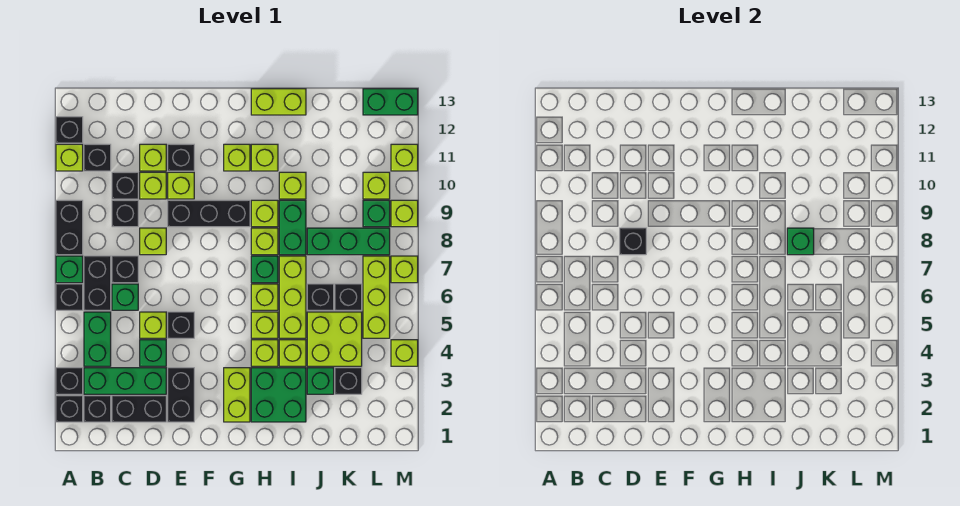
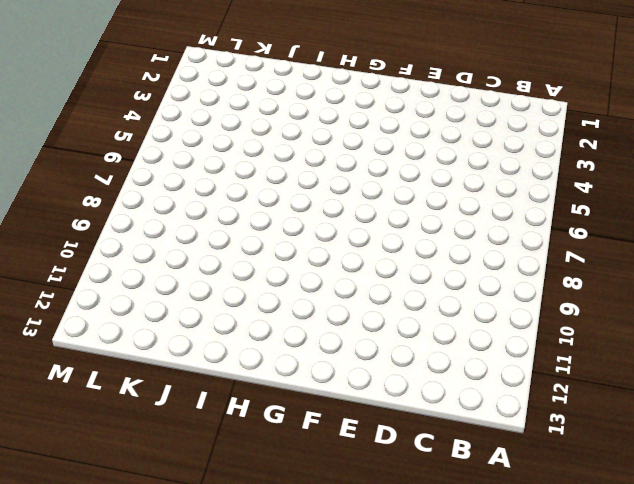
none -> black 1x1 brick [56,396,83,422]
none -> black 1x1 brick [56,368,83,394]
none -> black 1x1 brick [56,284,83,310]
none -> green 1x1 brick [56,256,83,283]

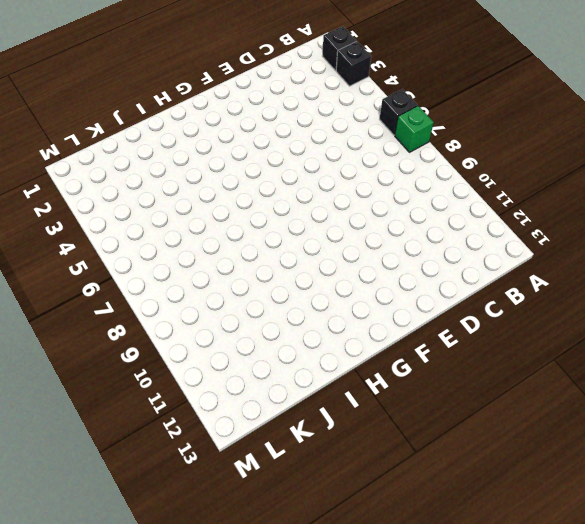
none -> black 1x2 brick [56,200,83,255]
none -> lime 1x1 brick [56,144,83,171]
none -> black 1x1 brick [56,117,83,143]
none -> black 1x1 brick [84,396,111,422]

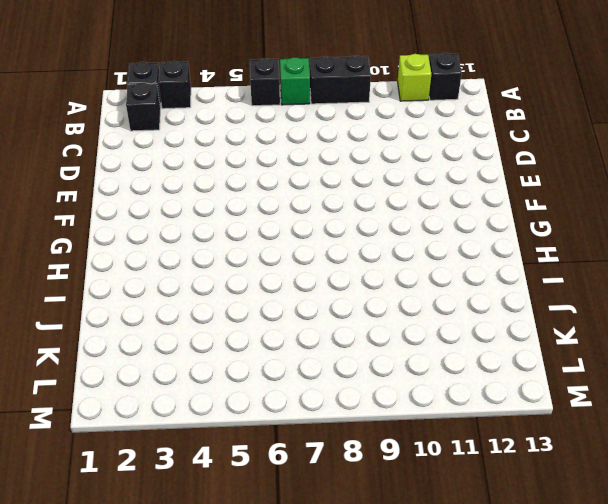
none -> green 1x3 brick [84,368,166,394]
none -> green 1x2 brick [84,312,111,366]
none -> black 1x2 brick [84,256,111,310]
none -> black 1x1 brick [84,144,111,171]

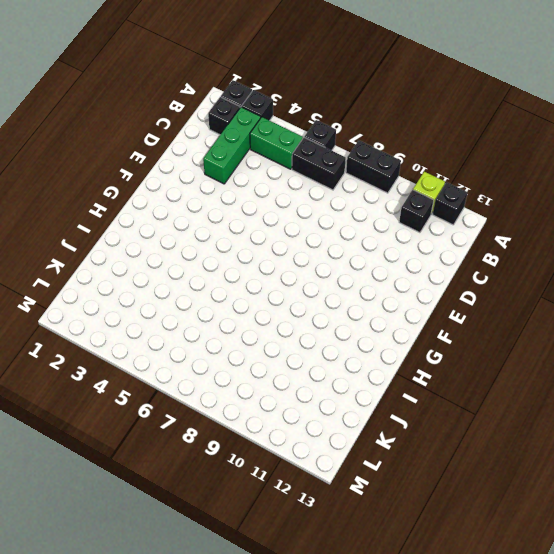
none -> green 1x1 brick [56,256,83,283]
none -> black 1x2 brick [112,396,166,422]
none -> green 1x1 brick [112,284,138,310]
none -> black 1x1 brick [112,256,138,283]

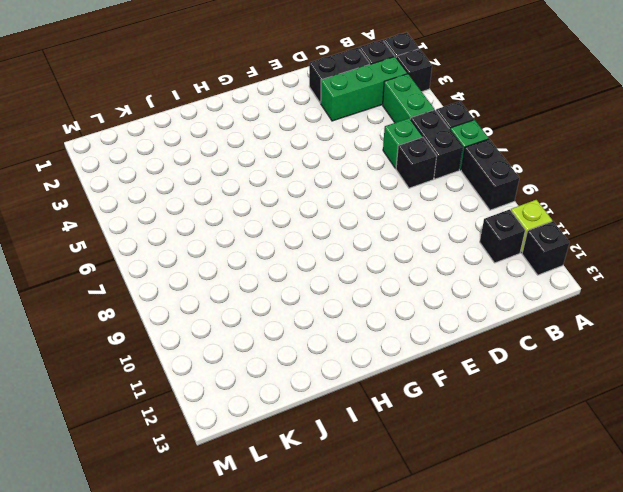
none -> black 1x1 brick [112,200,138,227]
none -> black 1x1 brick [112,172,138,199]
none -> green 1x1 brick [140,340,166,366]
none -> lime 1x1 brick [140,312,166,338]

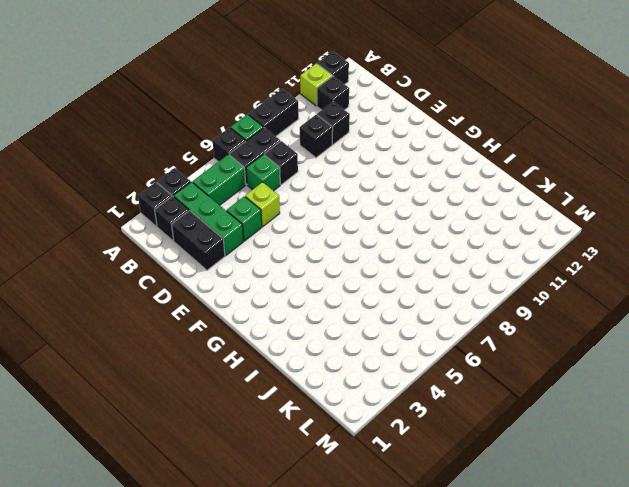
none -> lime 1x1 brick [140,228,166,255]
none -> lime 1x1 brick [140,172,166,199]
none -> lime 1x1 brick [140,144,166,171]
none -> black 1x2 brick [168,368,194,422]

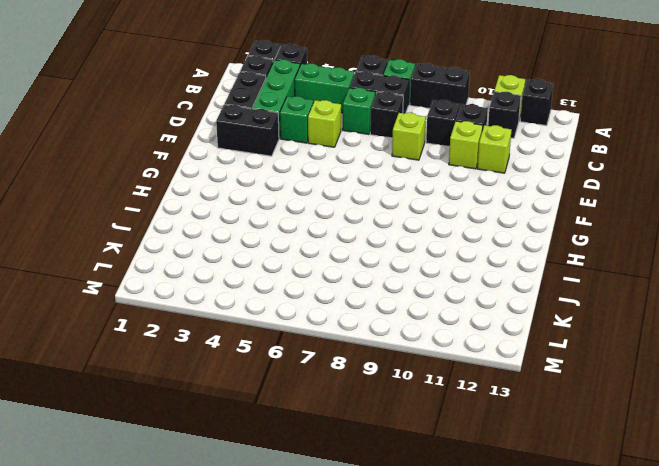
none -> black 1x1 brick [168,312,194,338]
none -> black 1x3 brick [168,200,250,227]
none -> lime 1x1 brick [168,172,194,199]
none -> black 1x1 brick [168,144,194,171]

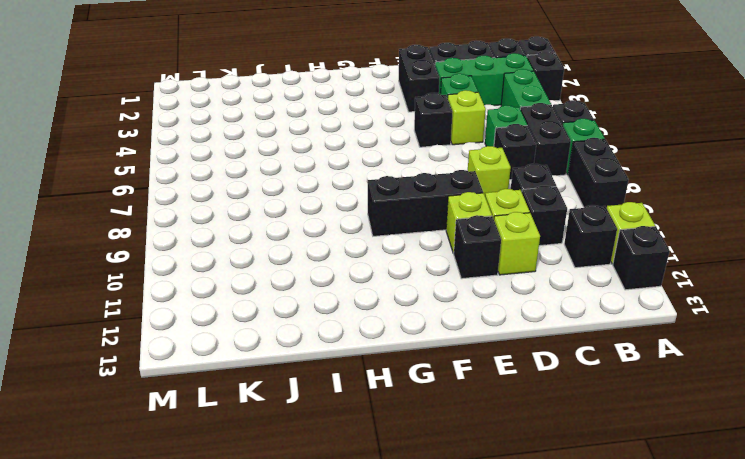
none -> lime 1x2 brick [224,368,250,422]
none -> lime 1x1 brick [224,144,250,171]
none -> green 2x2 brick [251,368,306,422]
none -> lime 1x1 brick [251,340,278,366]

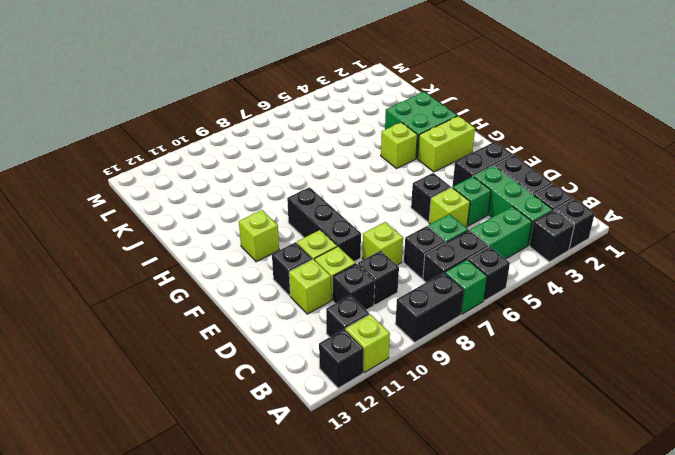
none -> lime 1x1 brick [251,312,278,338]
none -> lime 1x1 brick [251,284,278,310]
none -> green 1x1 brick [251,256,278,283]
none -> lime 1x1 brick [251,228,278,255]

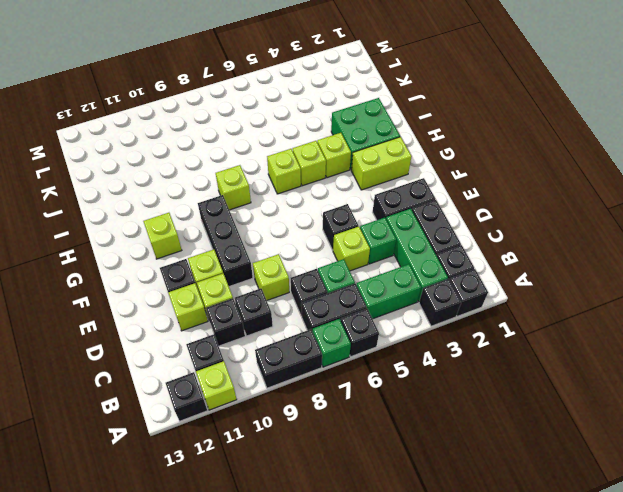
none -> green 1x1 brick [251,256,278,283]
none -> lime 1x1 brick [251,200,278,227]
none -> lime 1x1 brick [251,144,278,171]
none -> lime 1x2 brick [251,89,306,115]

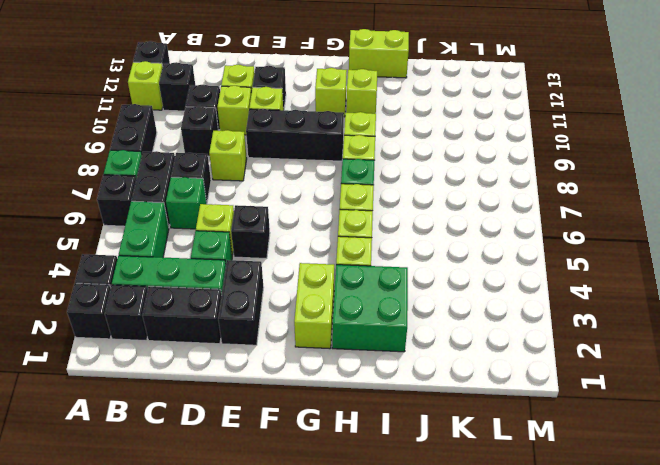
none -> lime 1x1 brick [279,340,306,366]
none -> lime 1x3 brick [279,256,306,338]
none -> green 1x2 brick [279,200,306,255]
none -> lime 1x1 brick [279,172,306,199]

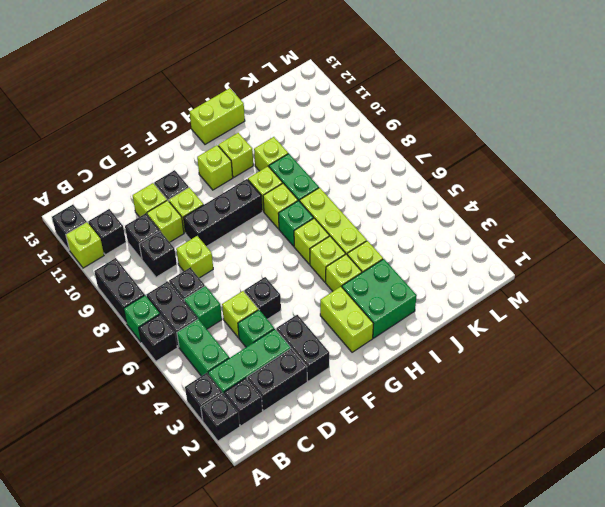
none -> green 1x1 brick [307,368,334,394]
none -> lime 2x2 brick [307,312,362,366]
none -> black 1x1 brick [307,284,334,310]
none -> green 1x3 brick [307,228,390,255]

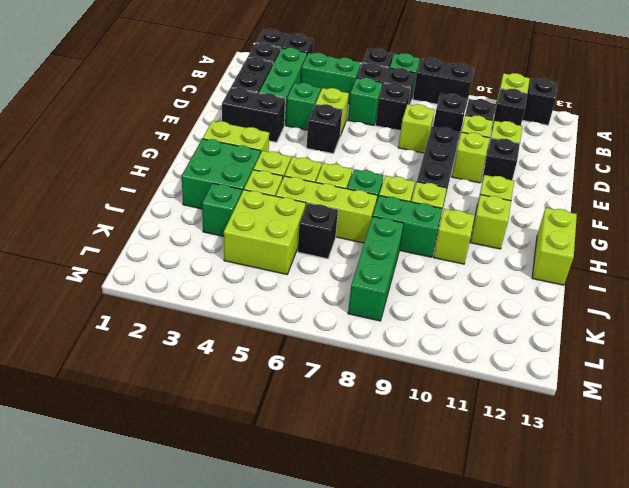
none -> black 1x1 brick [335,368,362,394]
none -> black 1x1 brick [335,284,362,310]
none -> lime 1x3 brick [363,256,390,338]
none -> green 1x1 brick [363,200,390,227]

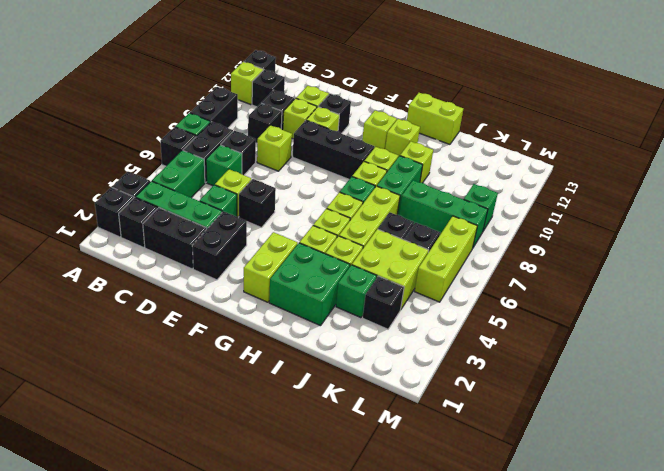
none -> lime 1x1 brick [363,172,390,199]
none -> green 1x2 brick [363,89,418,115]
none -> lime 1x1 brick [391,340,418,366]
none -> lime 1x1 brick [391,256,418,283]

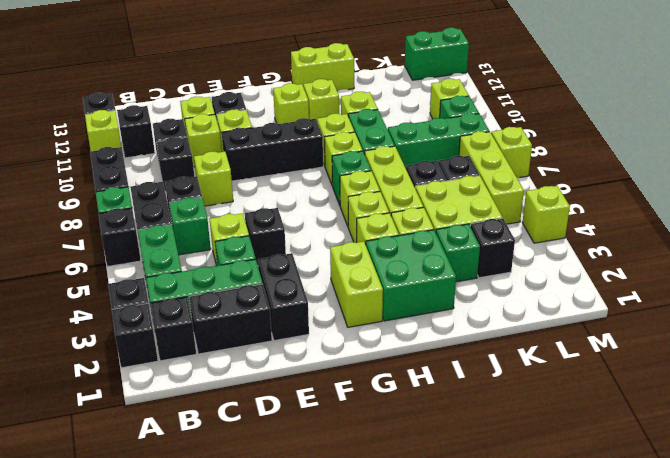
none -> lime 1x1 brick [391,200,418,227]
none -> lime 1x1 brick [391,144,418,171]
none -> black 1x1 brick [620,228,646,255]
none -> green 1x1 brick [787,228,814,255]

